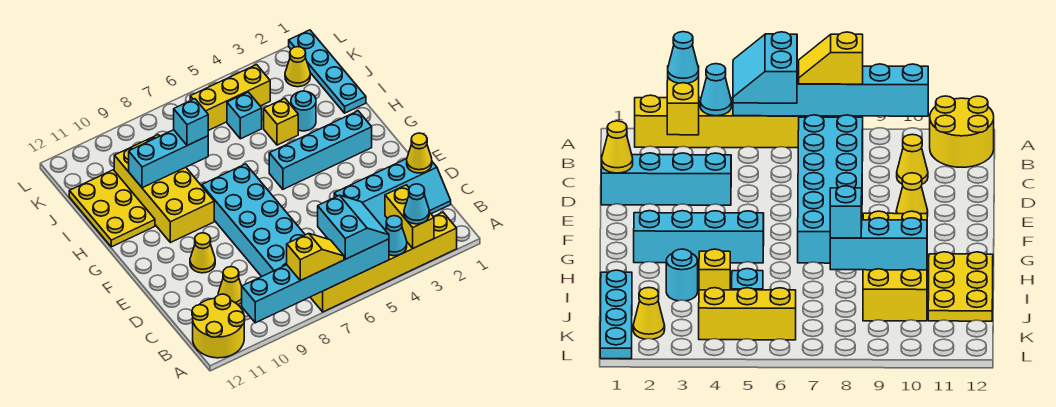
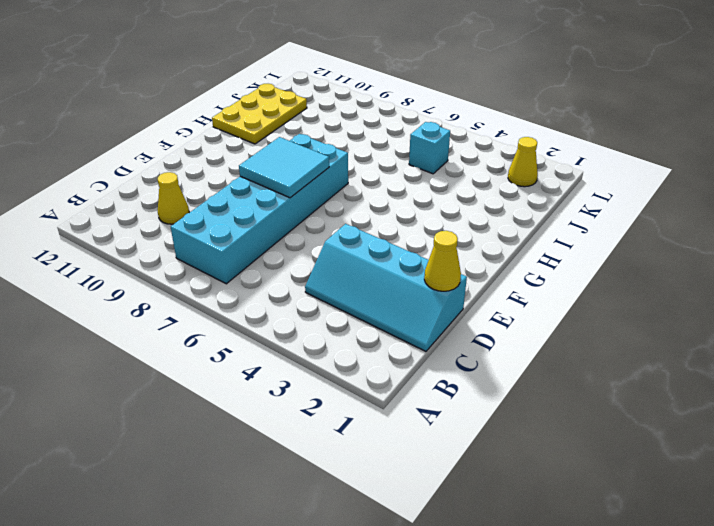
cyan 2x2 tile [239,137,329,198] -> none
none -> yellow 1x6 brick [310,212,457,312]
none -> yellow 2x2 round brick [192,294,245,358]
none -> yellow 1x1 cone [190,233,215,273]

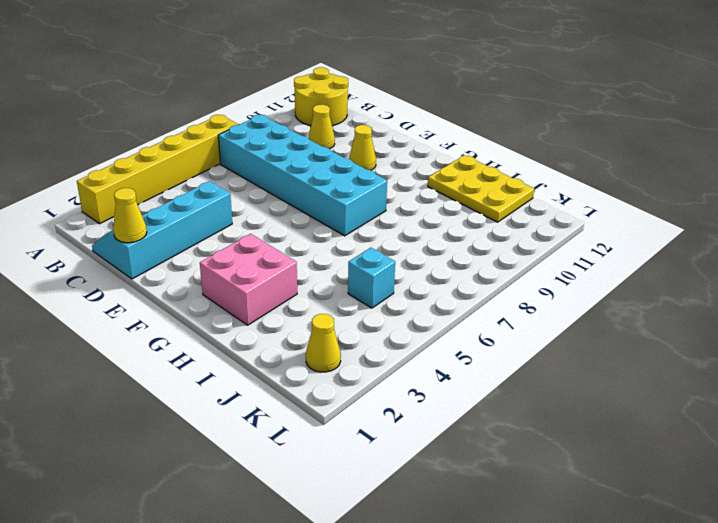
pink 2x2 brick [200,234,297,325] -> cyan 1x4 brick [269,111,372,189]
none -> yellow 2x4 brick [114,135,214,243]
none -> cyan 1x4 plate [289,30,366,113]
none -> cyan 1x1 round brick [291,91,316,131]

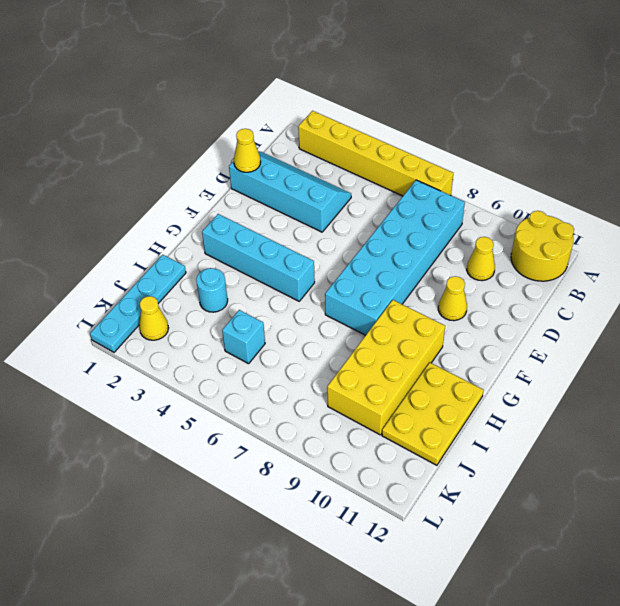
none -> yellow 1x1 brick [264,98,298,145]
none -> yellow 1x3 brick [190,65,270,131]
none -> yellow 1x2 brick [385,185,434,248]

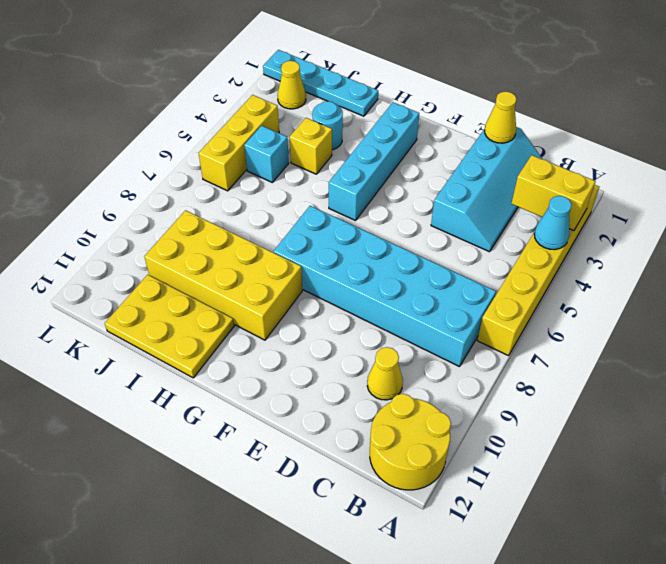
none -> yellow 1x1 cone [190,233,215,273]
none -> cyan 1x6 brick [242,239,389,323]
none -> cyan 1x3 brick [129,130,208,188]

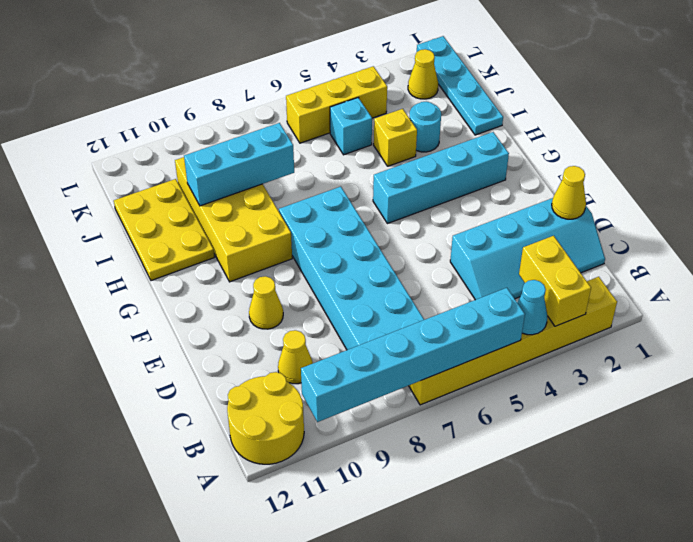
none -> cyan 1x1 cone [404,184,429,224]
none -> cyan 2x2 slope [318,195,389,259]
none -> yellow 1x2 slope [287,233,344,281]

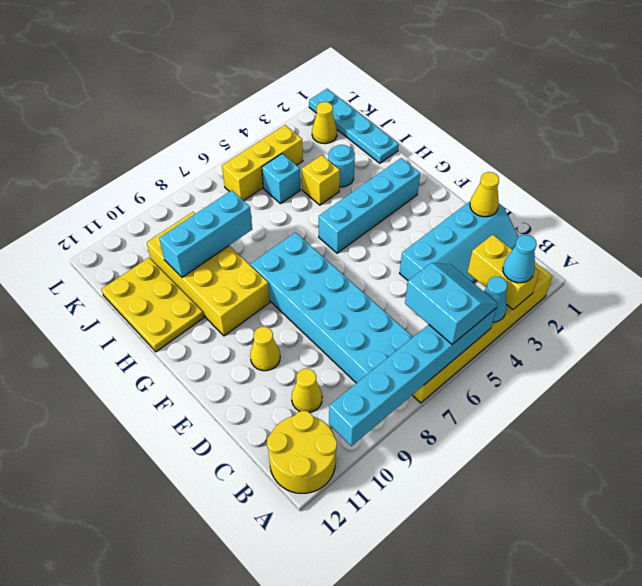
none -> yellow 1x2 slope [287,233,344,281]
none -> cyan 1x1 brick [174,99,208,145]

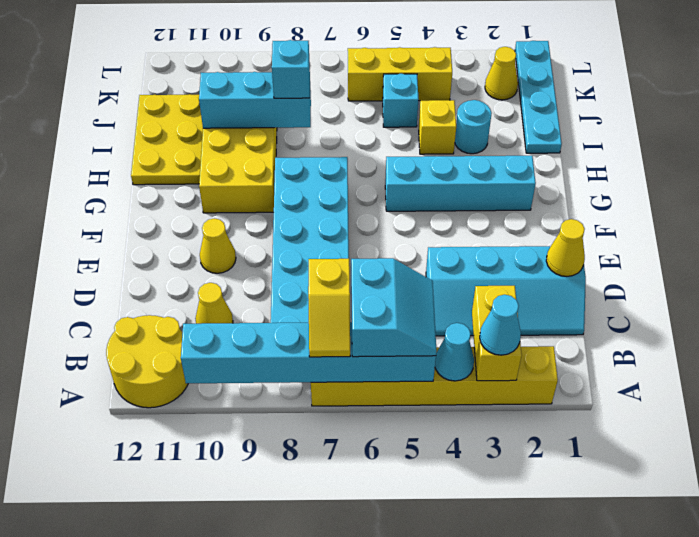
yellow 1x2 slope [308,259,350,357] -> yellow 1x2 slope turned to [287,233,344,281]

